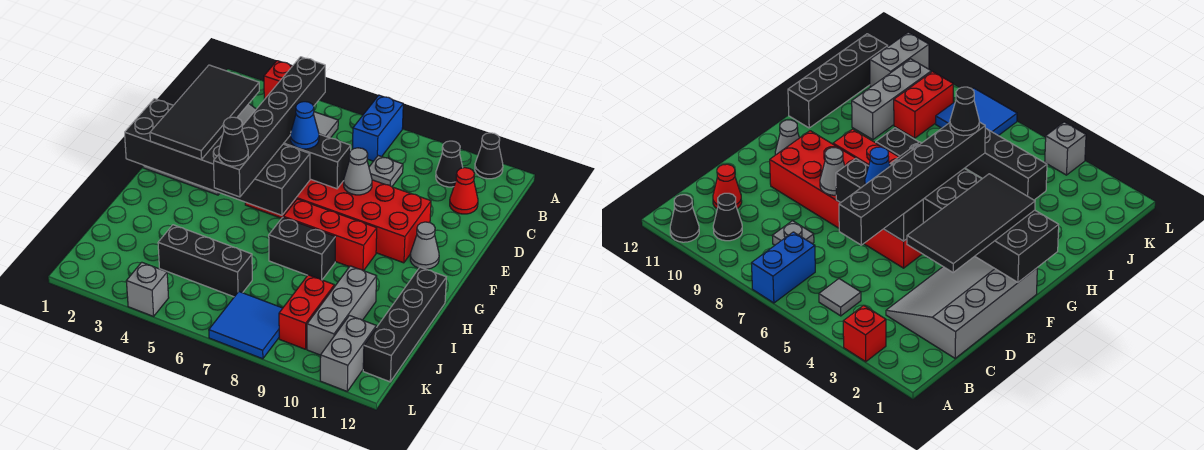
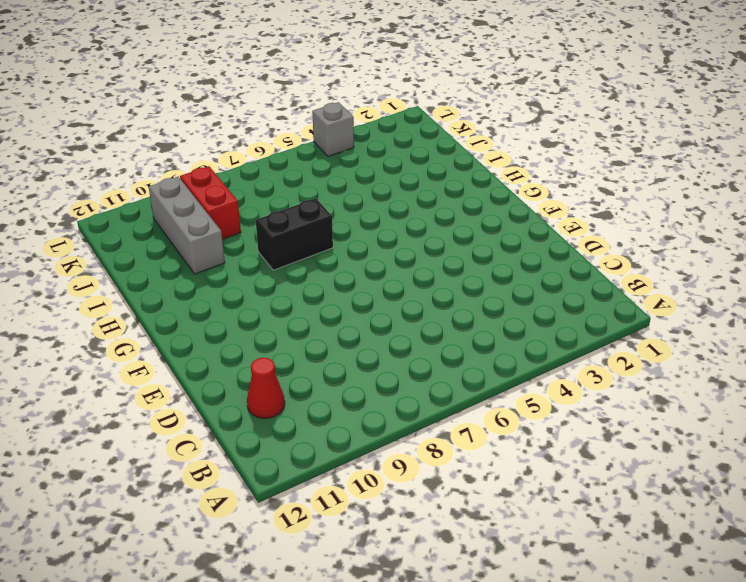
none -> red 1x1 brick [264,61,292,100]
none -> blue 1x2 brick [353,95,403,161]
none -> black 1x1 cone [475,133,503,179]

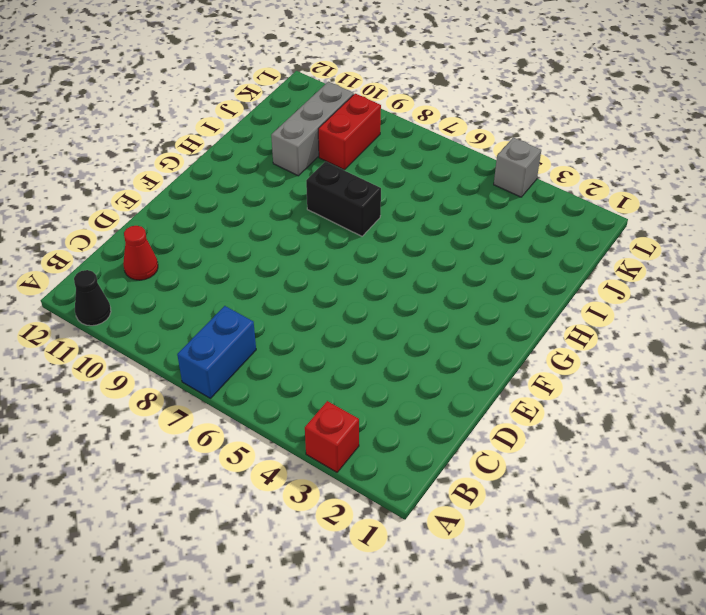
none -> grey 1x1 tile [313,112,338,138]
none -> black 1x1 cone [436,141,463,187]
none -> grey 3x4 slope [886,256,1037,358]

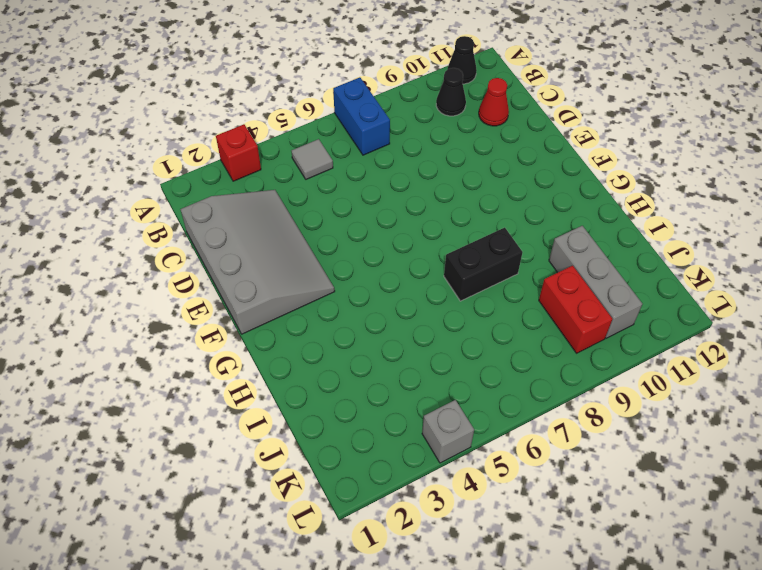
none -> grey 1x1 plate [369,156,403,187]
none -> red 2x6 brick [245,179,431,263]
none -> grey 1x1 cone [410,222,439,269]

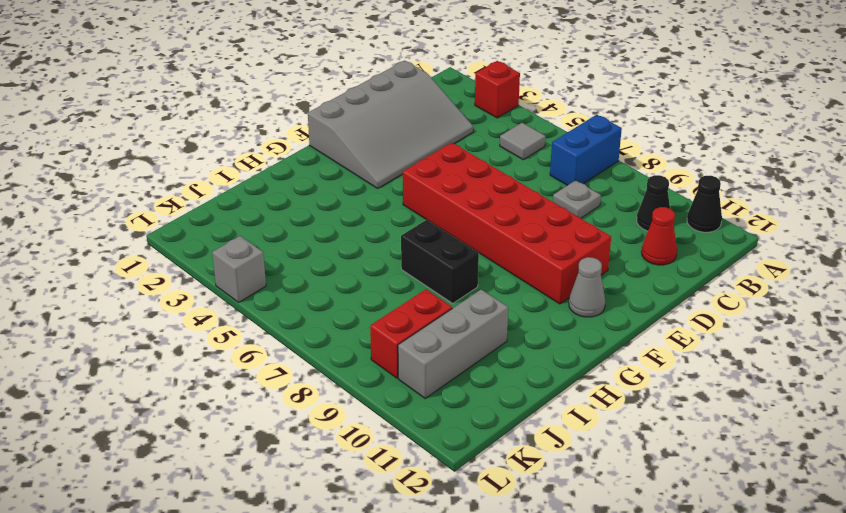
none -> red 1x3 brick [283,199,377,271]
none -> black 1x4 brick [363,267,446,382]
none -> black 1x3 brick [158,225,252,297]

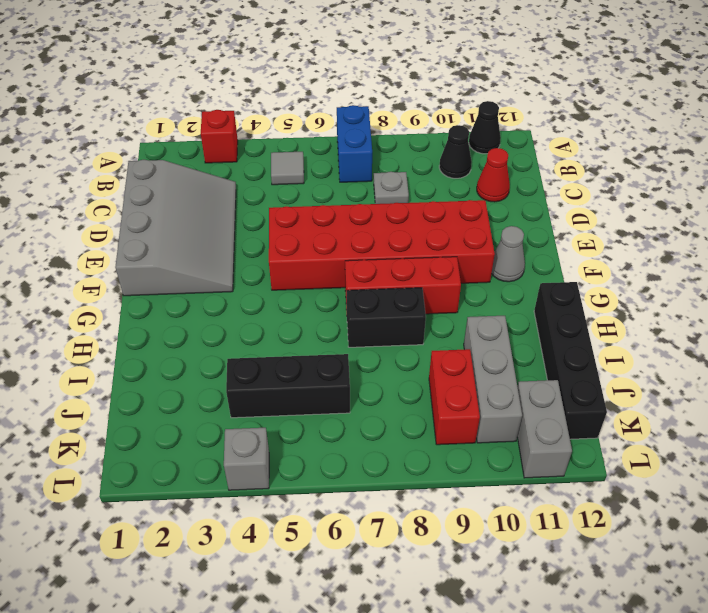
none -> blue 2x2 tile [209,292,283,359]
none -> black 1x3 brick [284,134,351,189]
none -> grey 1x1 cone [344,148,372,195]

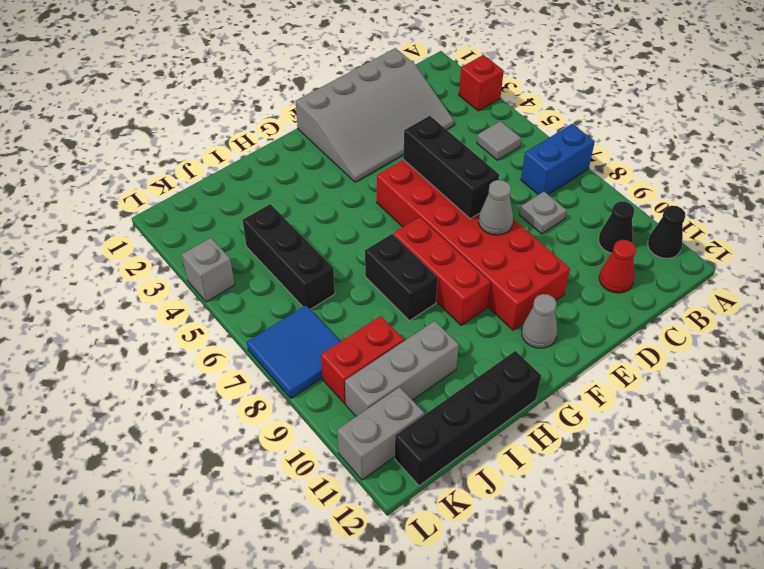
none -> black 2x6 brick [125,99,310,215]
none -> black 1x6 brick [214,57,325,197]
none -> black 2x4 tile [150,65,259,159]

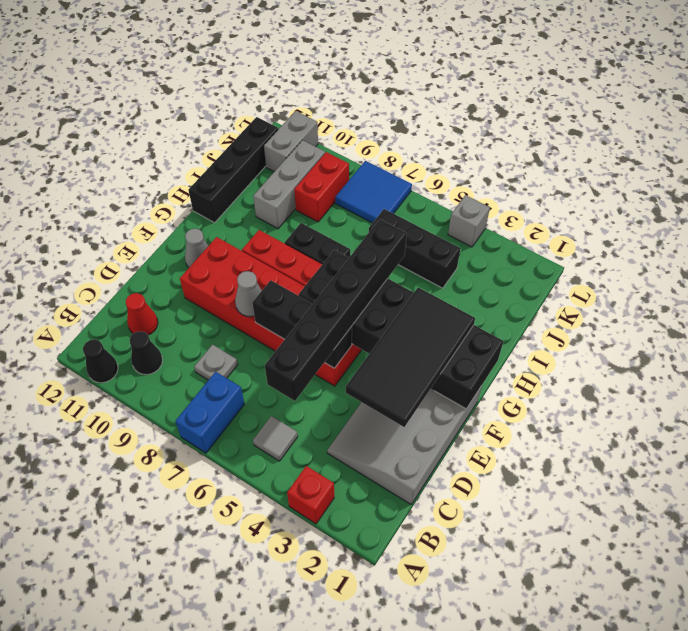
none -> blue 1x1 cone [290,102,319,149]
none -> black 1x1 cone [219,117,248,166]

